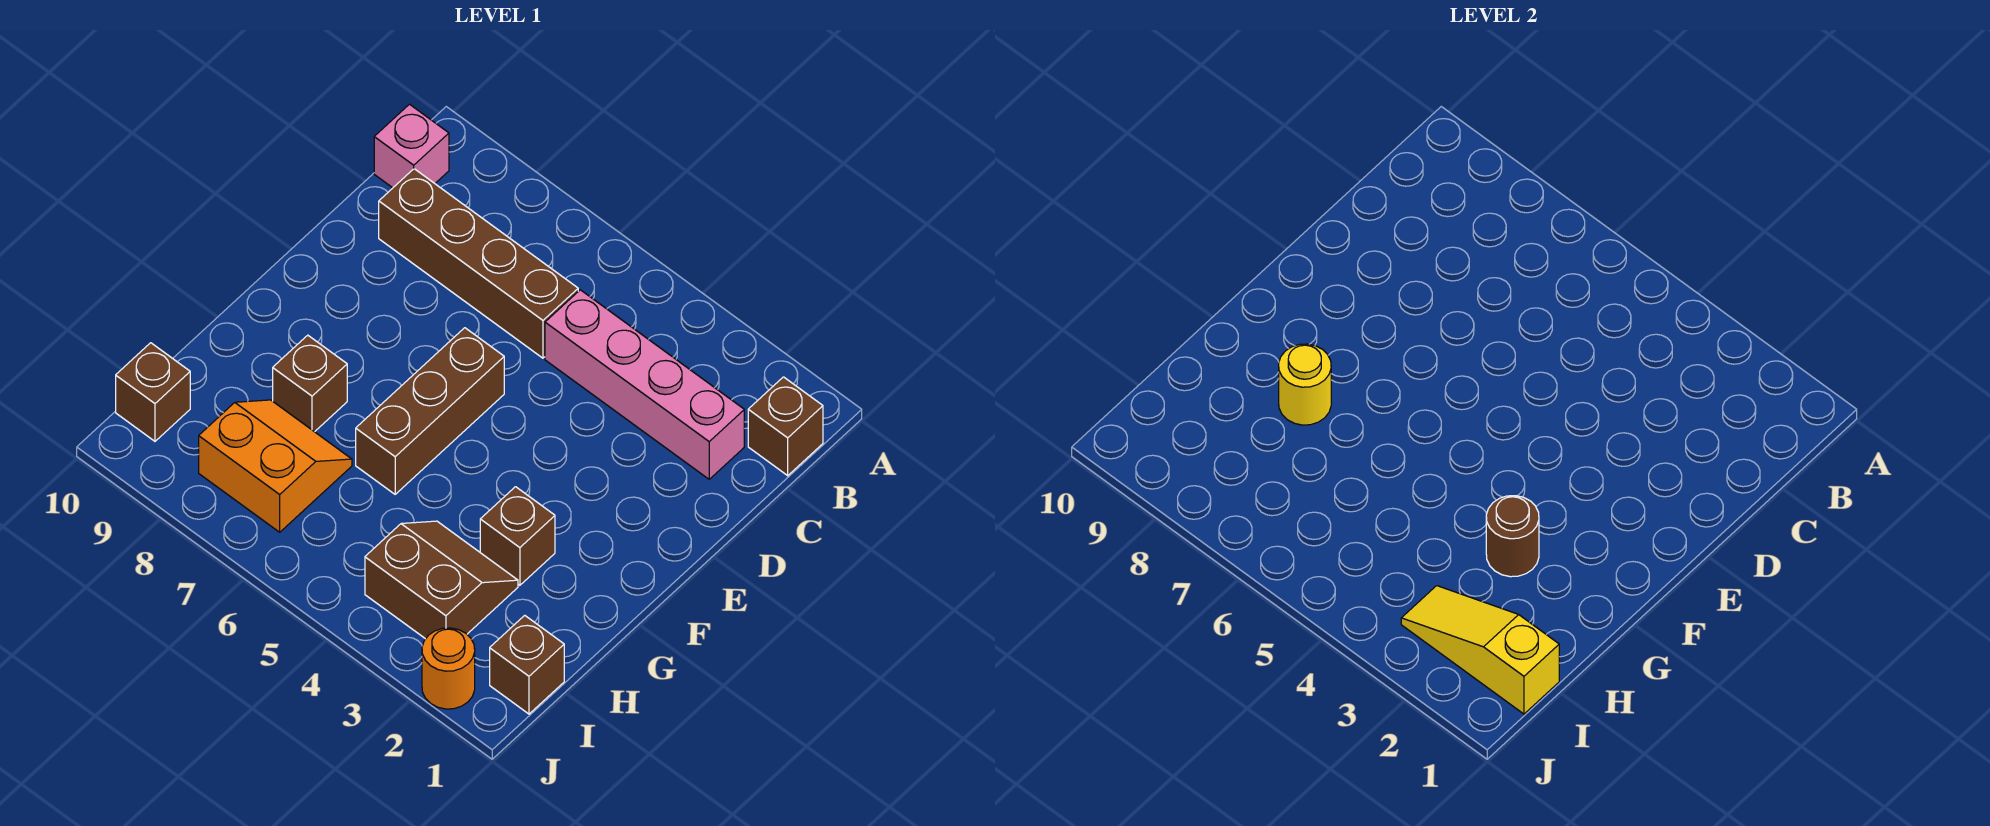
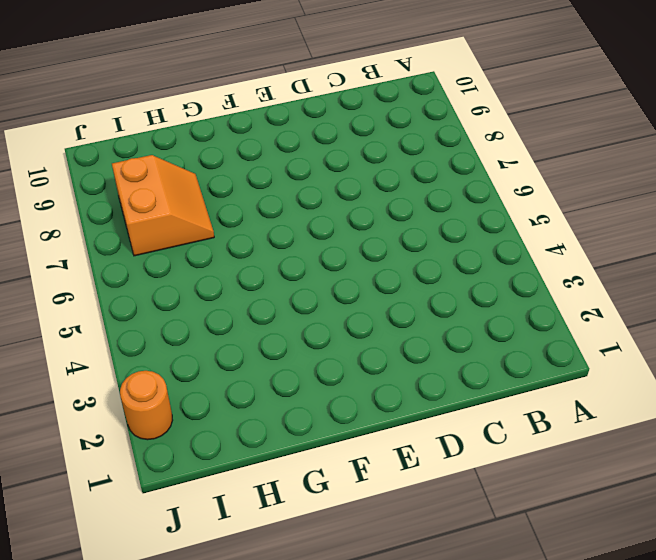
none -> brown 1x1 brick [748,377,823,476]
none -> pink 1x1 brick [374,104,449,188]
none -> pink 1x4 brick [545,290,744,479]

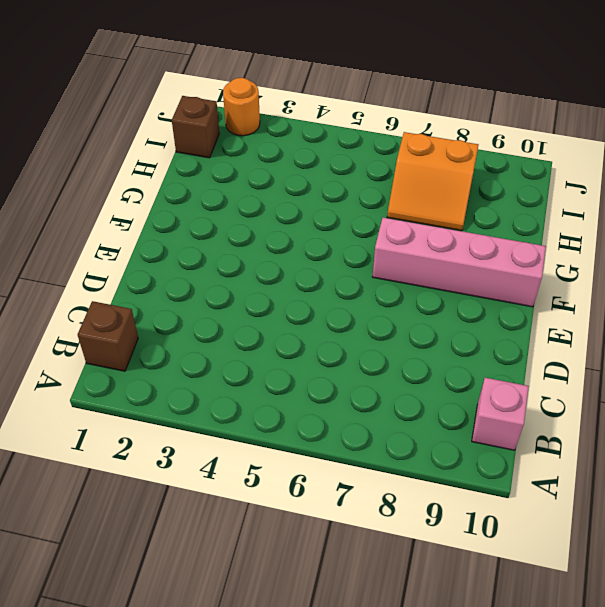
pink 1x4 brick [372,218,546,307] -> pink 1x4 brick moved to [545,290,744,479]
none -> brown 1x4 brick [379,169,578,358]
none -> brown 1x3 brick [356,328,504,494]
none -> brown 1x1 brick [480,487,555,585]

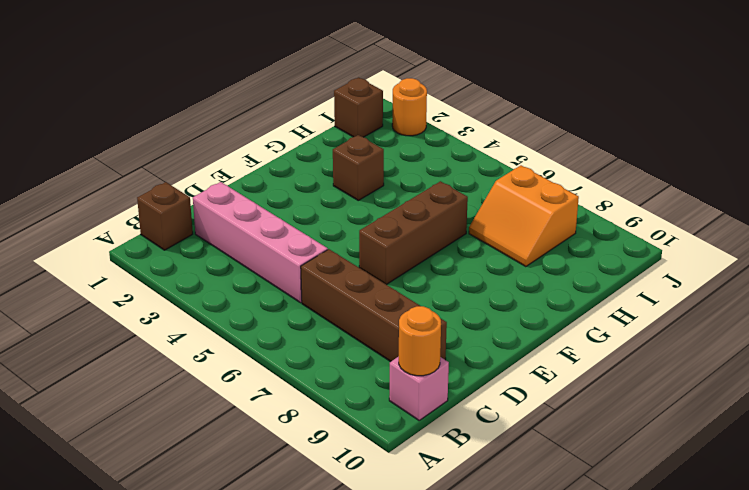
orange 1x1 round brick [399,306,441,376] -> none
none -> brown 1x1 brick [273,335,347,432]
none -> brown 2x2 slope [365,521,518,639]
none -> brown 1x1 brick [116,343,190,441]

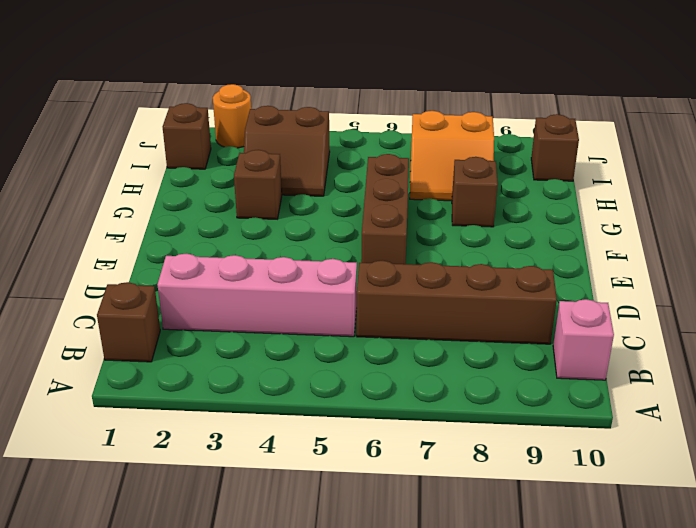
none -> brown 1x1 round brick [1486,496,1539,577]
none -> yellow 1x1 round brick [1279,344,1331,425]
none -> yellow 1x3 slope [1401,586,1559,714]

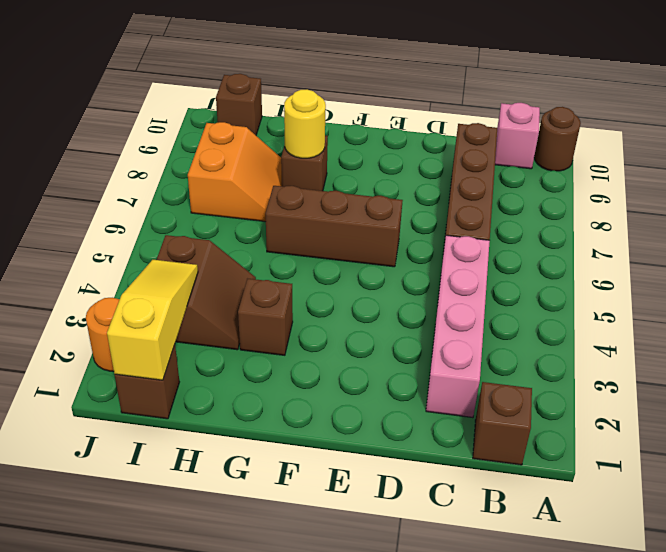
brown 1x1 round brick [534,107,581,171] -> brown 1x1 round brick moved to [1486,496,1539,577]

